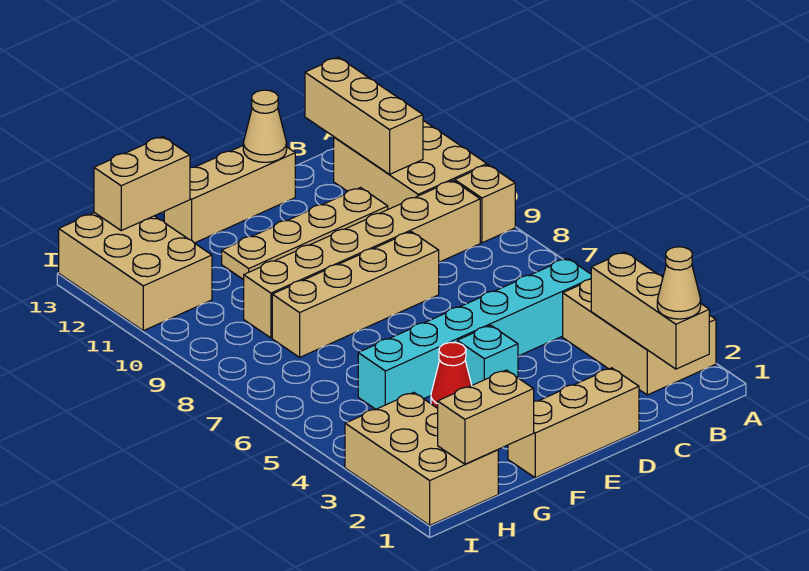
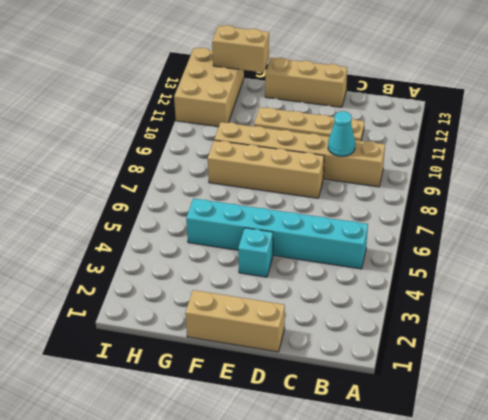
cyan 1x1 cone [328,111,355,156] -> none
none -> tan 2x3 brick [563,279,716,395]
none -> tan 1x1 brick [455,165,515,243]
none -> tan 2x3 brick [334,121,487,209]

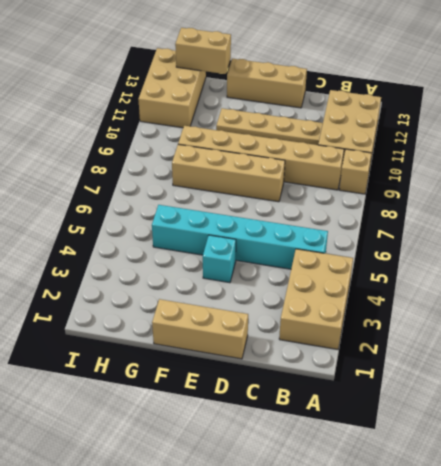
none -> red 1x1 cone [431,342,472,408]
none -> tan 2x3 brick [345,392,498,525]
none -> tan 1x3 brick [591,252,709,369]

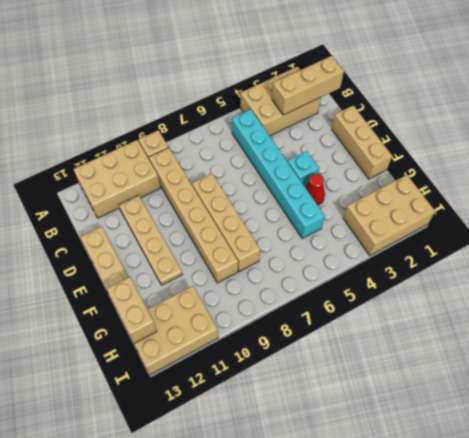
none -> tan 1x3 brick [305,57,423,174]
none -> tan 1x1 cone [243,90,287,162]
none -> tan 1x2 brick [438,370,534,464]

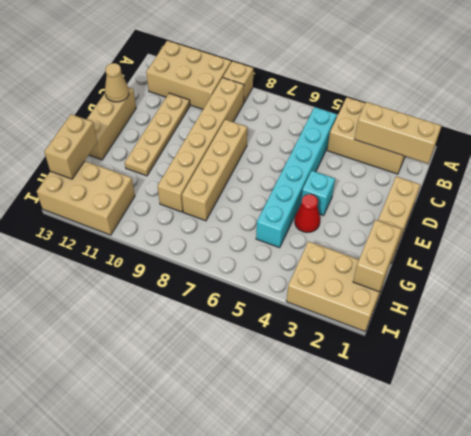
none -> tan 1x3 brick [305,57,423,174]
none -> tan 1x1 cone [657,247,701,319]

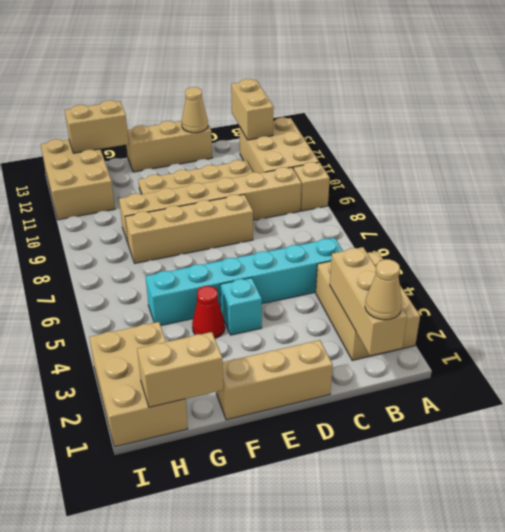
tan 1x2 brick [231,79,274,140] -> tan 1x3 brick [305,57,423,174]

